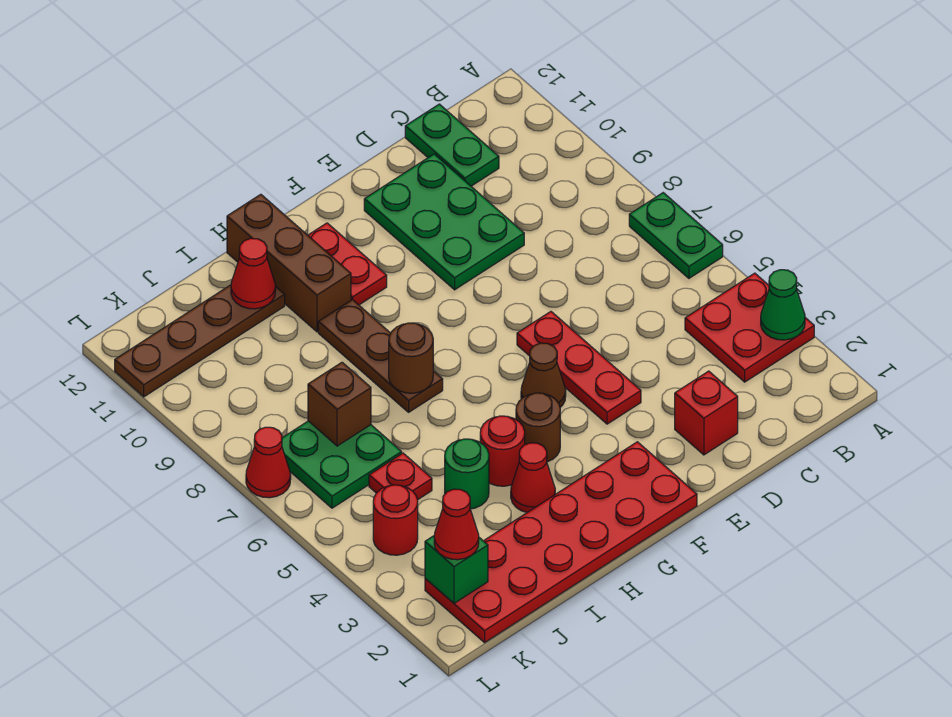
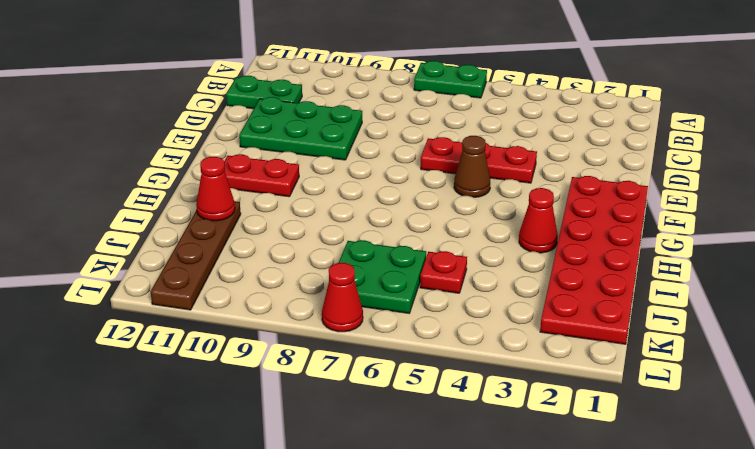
none -> red 2x2 plate [685,273,814,382]
none -> red 1x1 brick [675,371,738,455]
none -> brown 1x1 round brick [516,393,560,462]

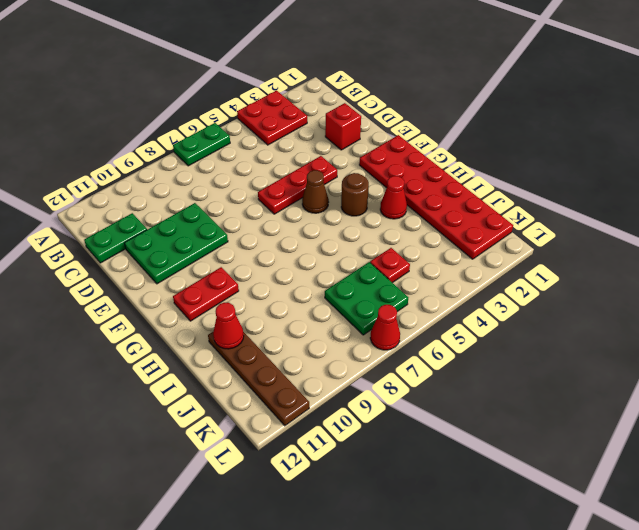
none -> red 1x1 round brick [480,416,525,486]
none -> brown 1x3 plate [318,300,443,412]
none -> brown 1x3 brick [227,194,351,332]

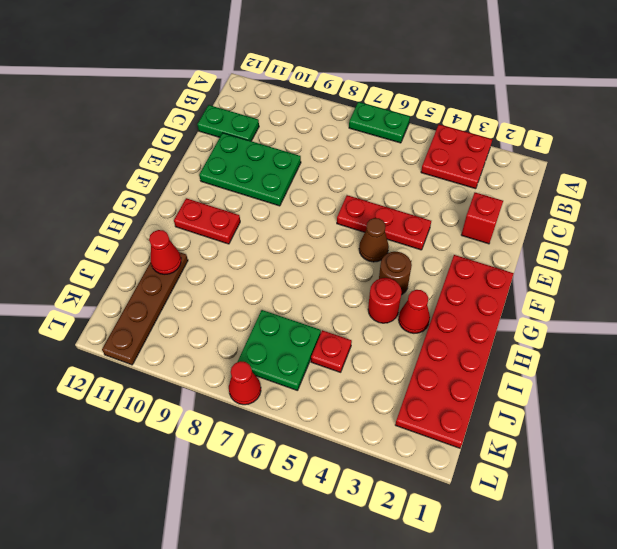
none -> brown 1x3 plate [318,300,443,412]
none -> brown 1x3 brick [227,194,351,332]
none -> green 1x1 round brick [445,439,489,509]

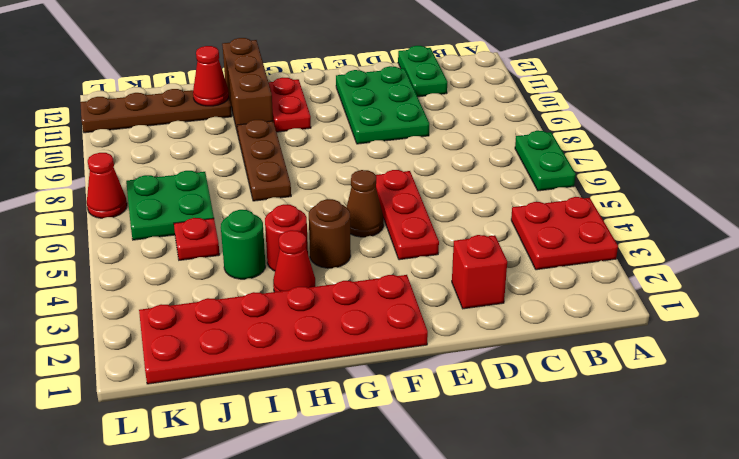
none -> red 1x1 round brick [373,485,418,555]
none -> green 1x1 cone [761,270,805,340]
none -> brown 1x1 round brick [389,323,433,393]

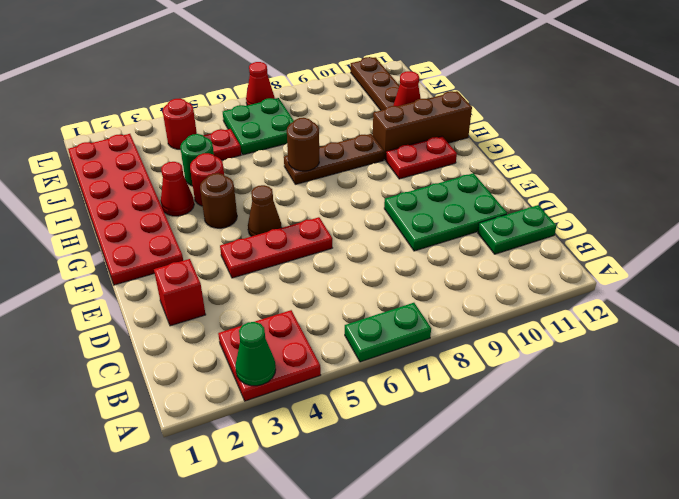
none -> brown 1x1 brick [308,362,371,446]
none -> green 1x1 brick [425,536,488,603]
none -> red 1x1 cone [434,489,479,560]

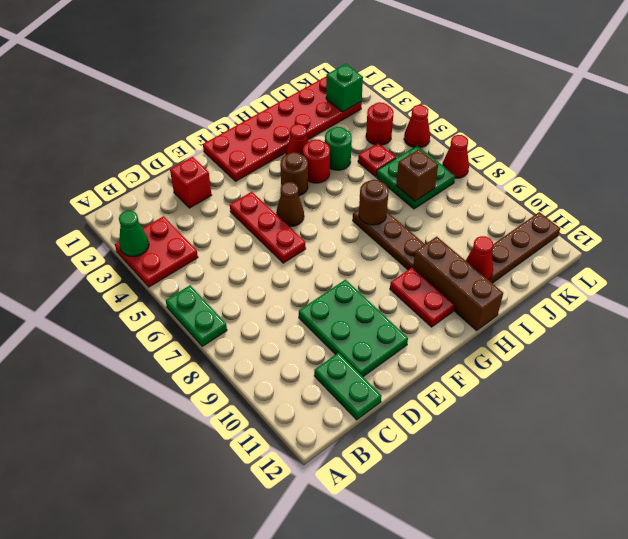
red 1x1 cone [404,105,430,148] -> red 1x1 cone moved to [434,489,479,560]

